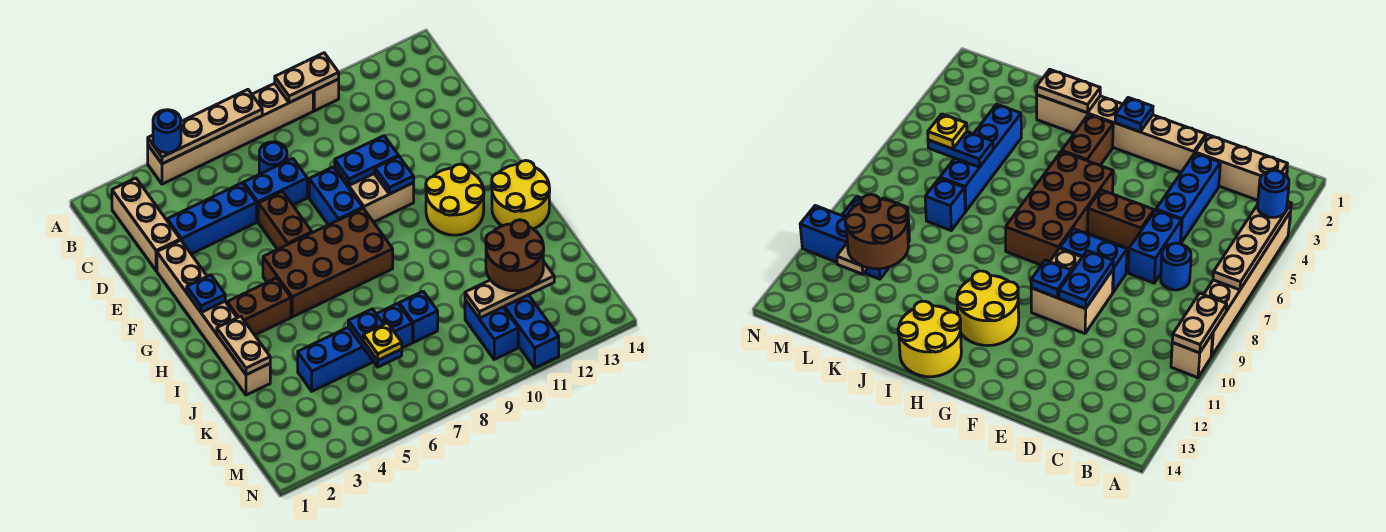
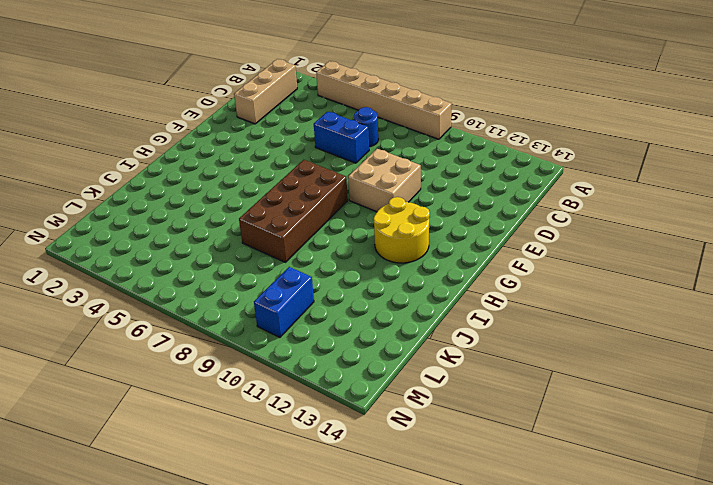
brown 2x4 brick [239,160,348,262] -> brown 2x4 brick turned to [263,208,393,317]
none -> tan 1x1 brick [313,79,339,111]
none -> blue 1x3 brick [167,183,257,254]
none -> tan 1x6 brick [157,240,270,395]

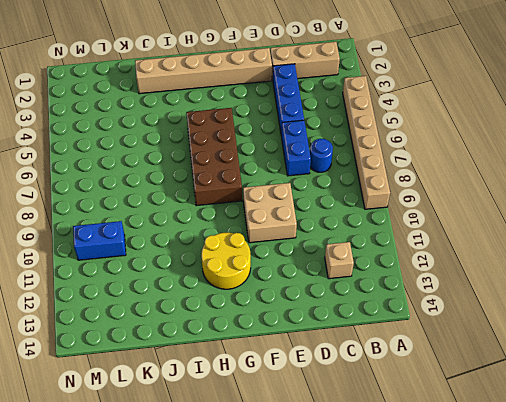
tan 1x1 brick [325,242,354,279] -> tan 1x1 brick moved to [313,79,339,111]
none -> brown 1x2 brick [258,191,312,249]
none -> blue 1x2 brick [309,167,363,225]
none -> brown 1x2 brick [227,278,291,335]

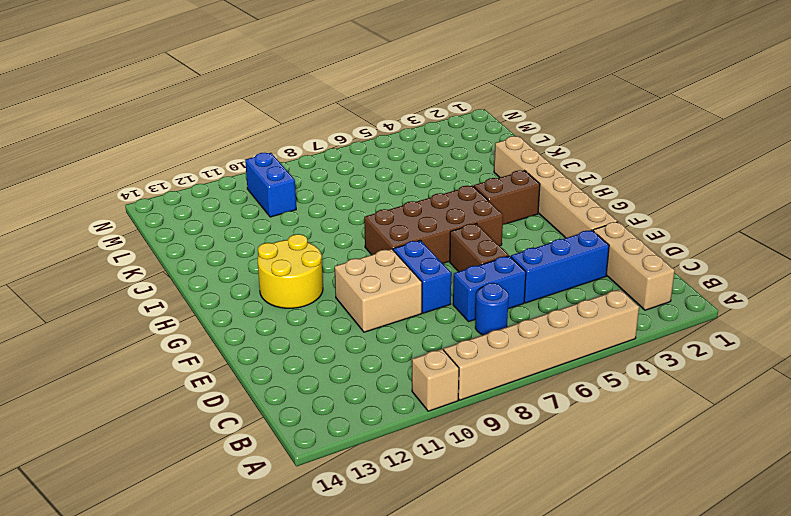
none -> yellow 2x2 round brick [492,161,550,229]
none -> blue 1x4 brick [298,304,412,391]
none -> blue 1x1 brick [399,291,438,343]

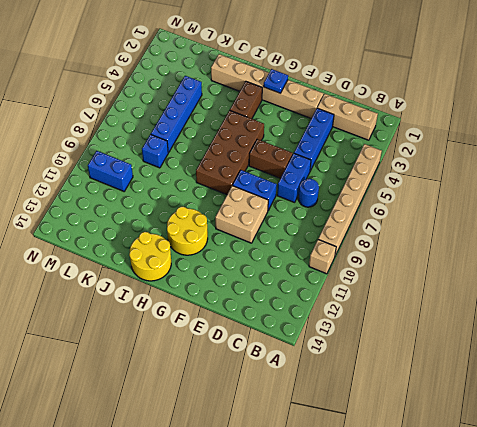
none -> blue 1x3 brick [504,295,559,368]
none -> tan 1x4 plate [148,90,262,164]
none -> tan 1x2 plate [275,53,339,103]

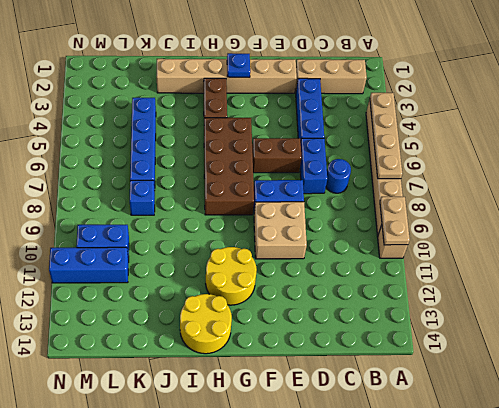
none -> blue 1x2 plate [335,136,399,185]
none -> blue 1x1 plate [375,157,414,194]
none -> tan 1x2 plate [217,316,270,375]

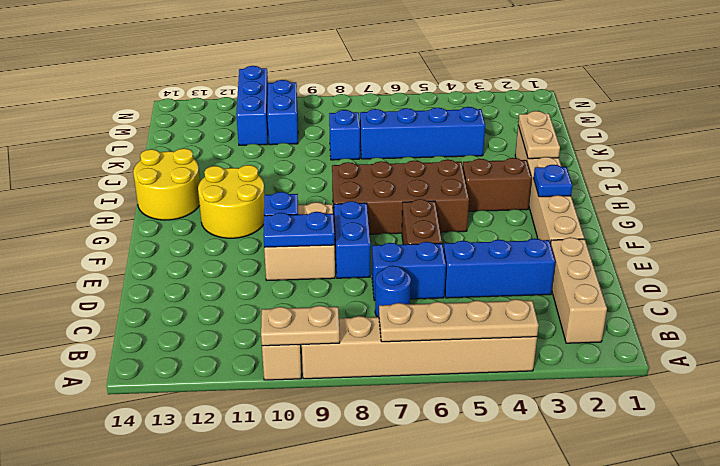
none -> blue 1x2 plate [348,309,402,367]
none -> tan 1x3 plate [465,261,554,318]
none -> blue 1x1 round brick [153,110,181,153]

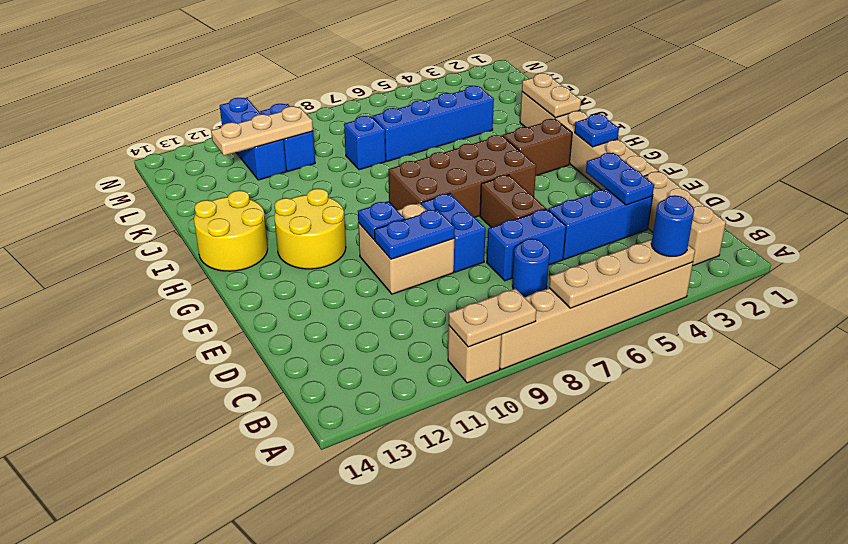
blue 1x2 plate [586,153,654,205] -> blue 1x2 plate moved to [348,309,402,367]
none -> brown 2x2 round brick [486,220,544,291]
none -> yellow 1x1 plate [363,323,402,360]

